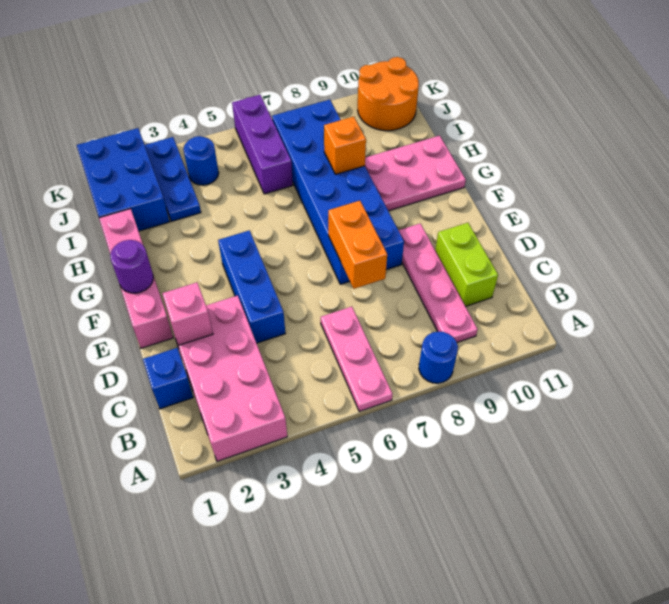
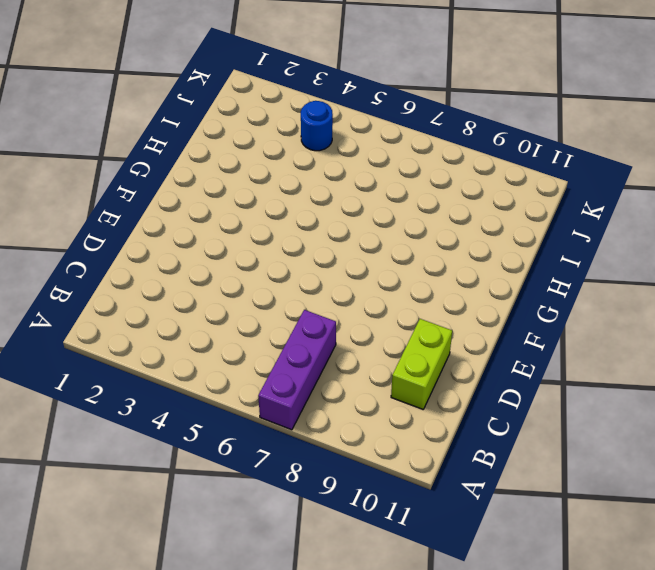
purple 1x3 brick [258,310,336,430] -> purple 1x3 brick moved to [232,95,293,194]
none -> pink 2x4 brick [171,295,287,461]
none -> pink 1x3 plate [321,307,393,412]
none -> blue 1x1 round brick [419,332,458,383]

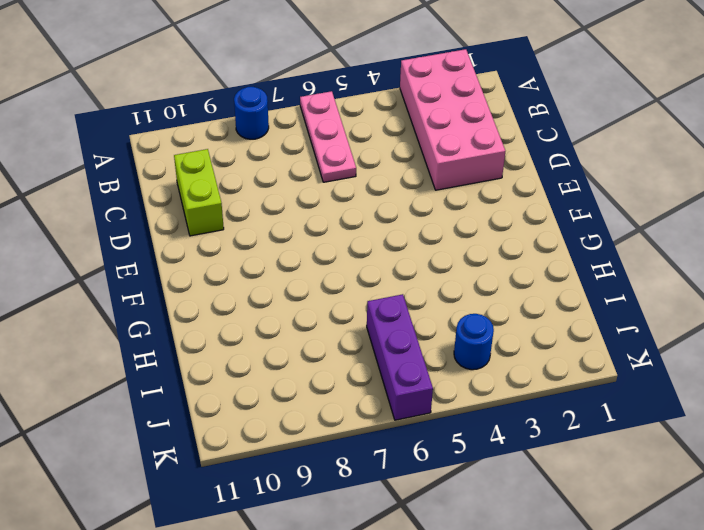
none -> pink 1x4 plate [398,224,478,342]
none -> blue 1x1 brick [143,348,193,409]
none -> blue 1x3 brick [218,230,285,343]

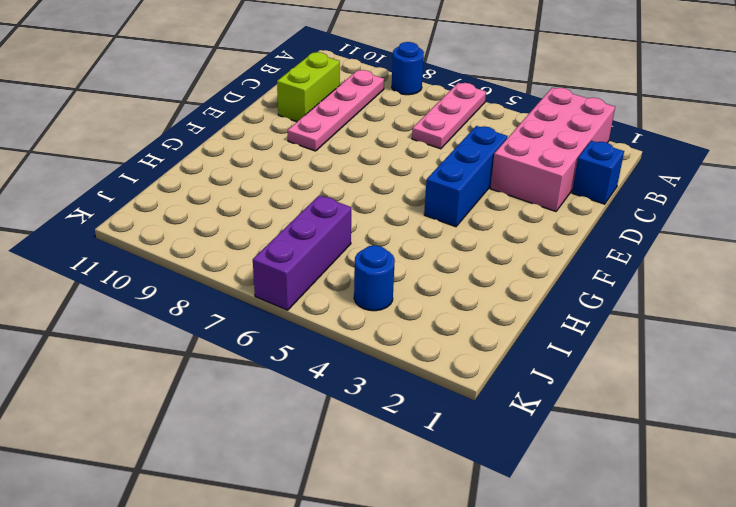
none -> pink 1x4 brick [99,209,173,348]
none -> blue 2x6 brick [272,100,404,284]
none -> pink 2x3 plate [365,136,466,211]

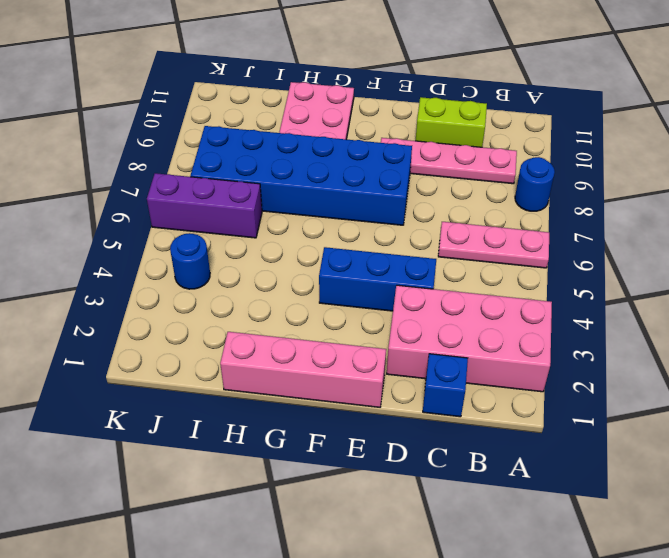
none -> blue 2x3 brick [77,128,170,231]
none -> blue 1x3 plate [145,137,201,222]
none -> orange 2x2 round brick [358,57,419,131]

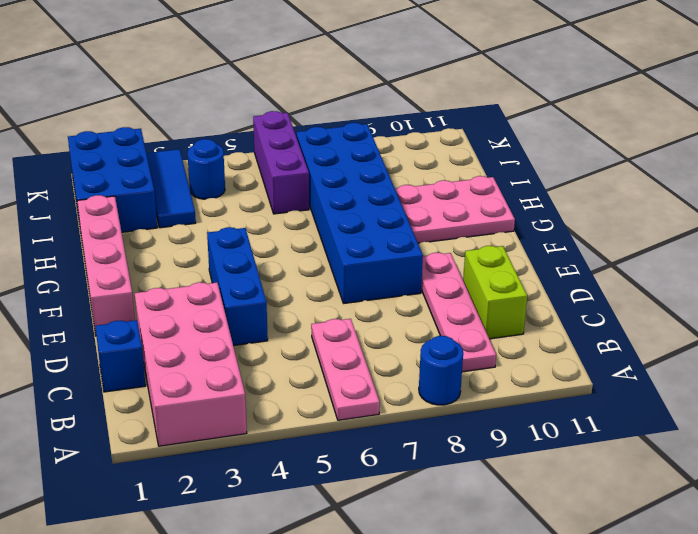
blue 1x3 tile [146,149,196,228] -> blue 1x3 plate [145,137,201,222]
none -> orange 2x2 round brick [358,57,419,131]
none -> pink 1x1 brick [162,282,213,345]
none -> orange 1x2 brick [328,201,387,289]

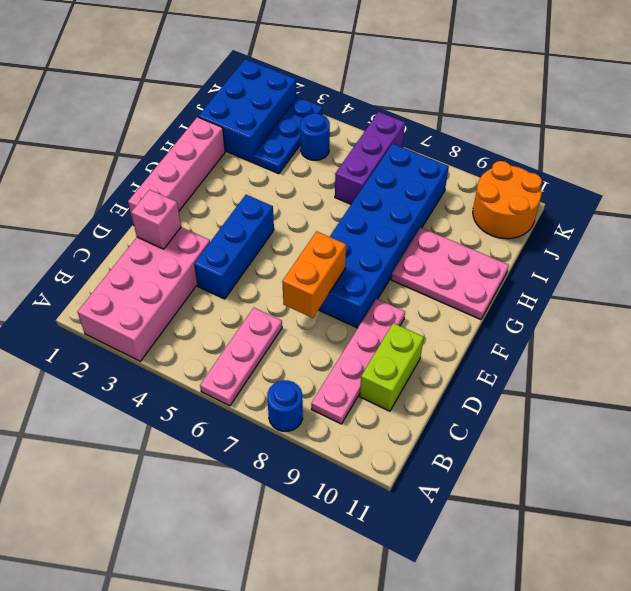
none -> blue 1x1 brick [143,348,193,409]
none -> purple 1x1 round brick [110,240,153,293]
none -> orange 1x1 brick [324,117,366,174]

